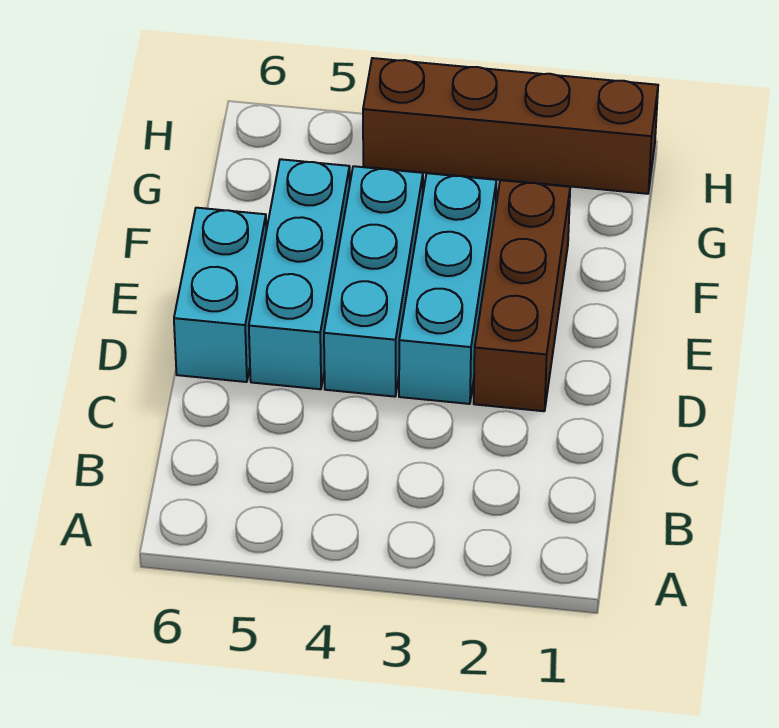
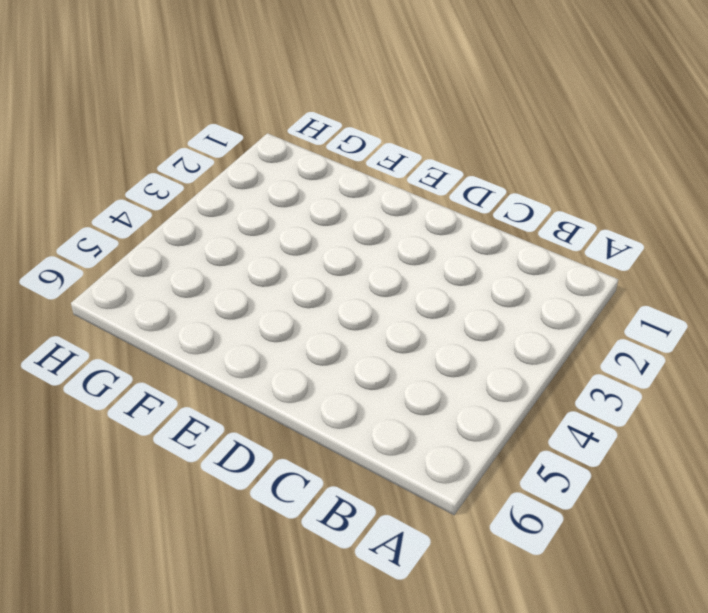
none -> brown 1x3 brick [474,180,570,411]
none -> cyan 1x3 brick [399,173,496,404]

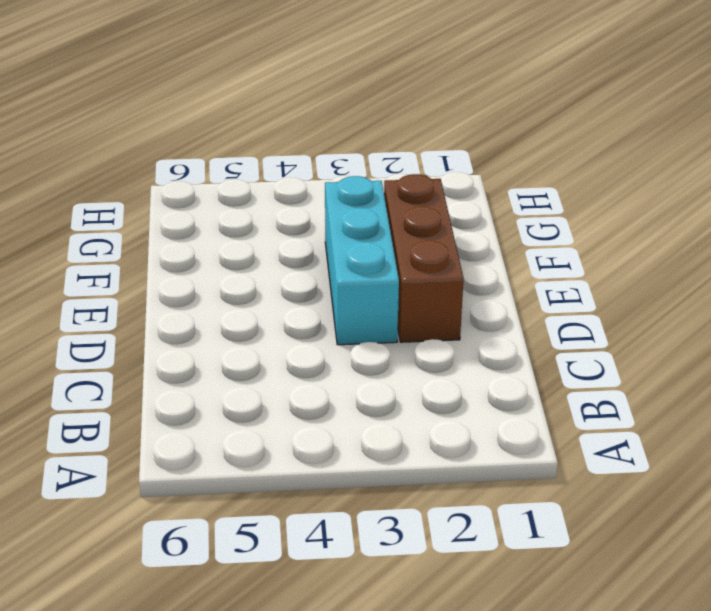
none -> cyan 1x3 brick [324,166,423,397]
none -> cyan 1x3 brick [249,159,350,389]

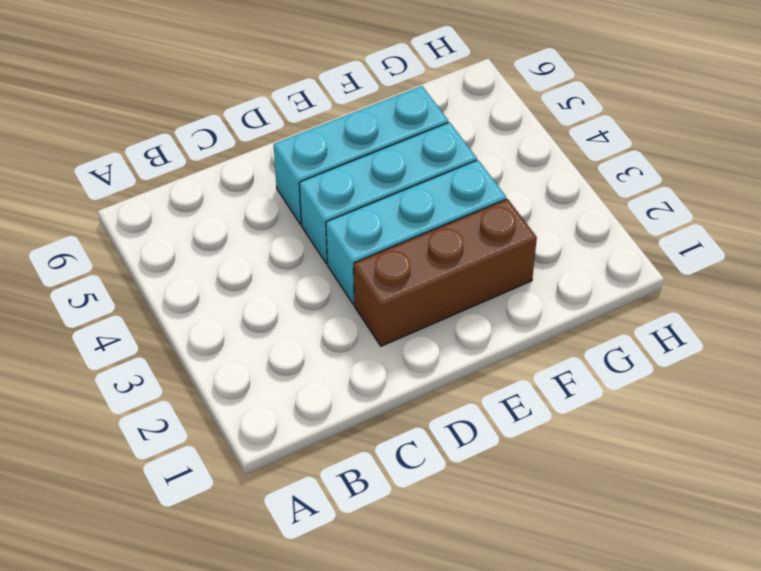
none -> cyan 1x2 brick [174,208,266,382]
none -> brown 1x4 brick [363,58,658,194]

